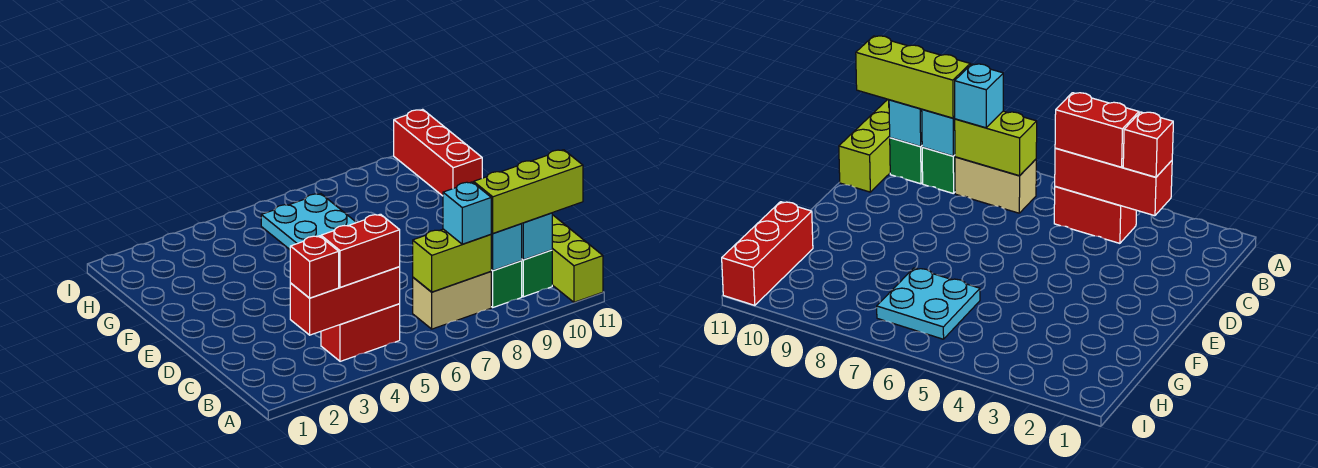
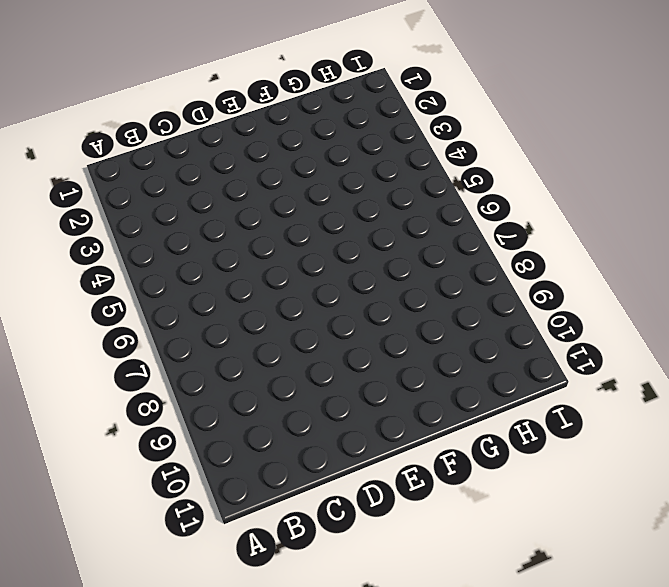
none -> lime 1x3 brick [552,215,603,302]
none -> red 1x2 brick [321,304,400,361]
none -> tan 1x2 brick [413,271,491,329]

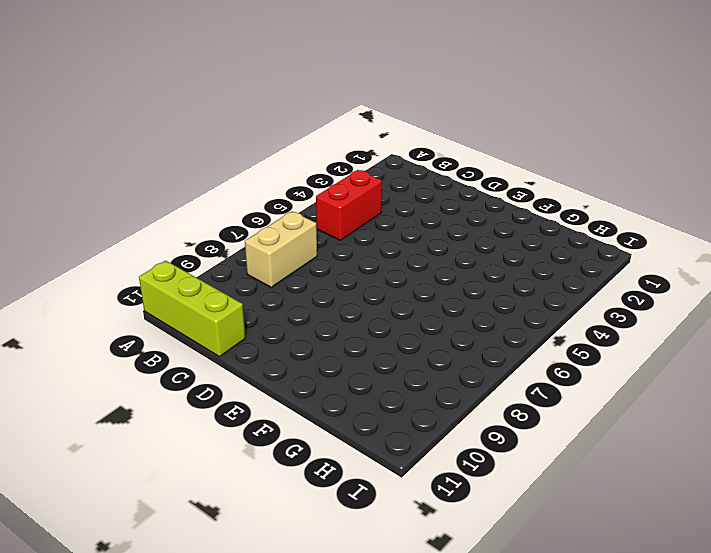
none -> green 1x1 brick [491,261,522,307]
none -> green 1x1 brick [522,250,552,297]
none -> cyan 2x2 plate [261,194,357,249]

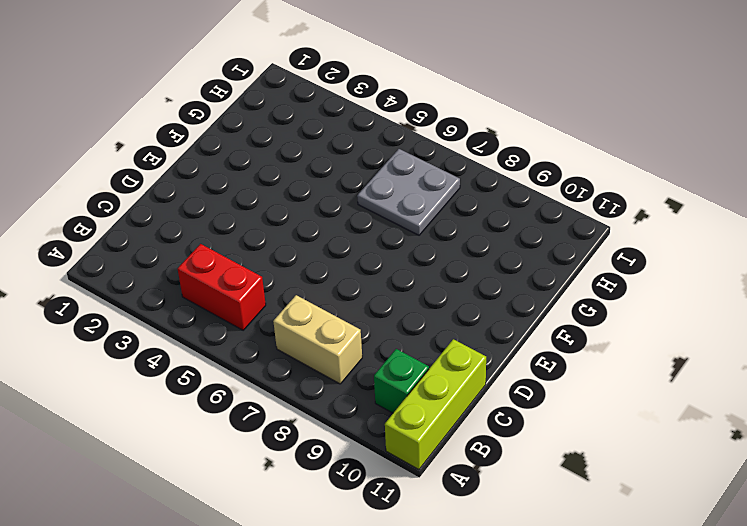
grey 2x2 plate [357,149,460,235] -> cyan 2x2 plate [261,194,357,249]
none -> green 1x1 brick [491,261,522,307]
none -> red 1x3 brick [394,109,482,196]
none -> red 1x3 brick [290,267,400,335]

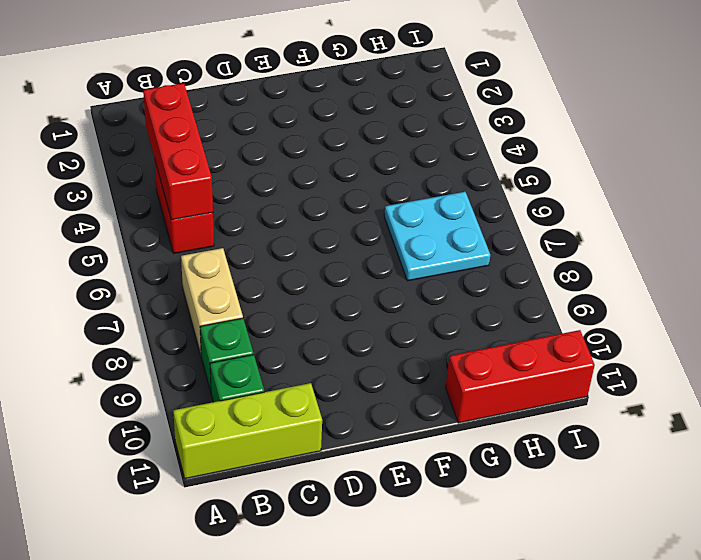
none -> lime 1x2 brick [413,229,491,292]
none -> cyan 1x1 brick [491,224,522,271]
none -> cyan 1x1 brick [522,213,552,260]

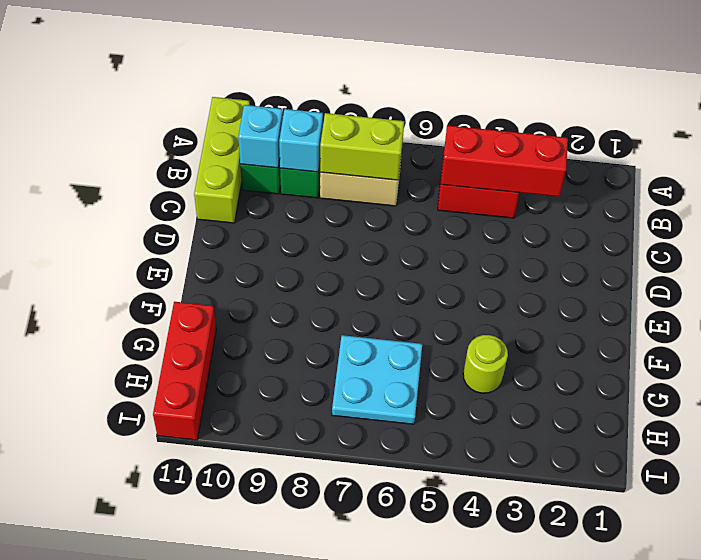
lime 1x1 round brick [463,335,508,393] -> none
none -> red 1x1 brick [290,236,339,298]
none -> red 1x2 brick [321,214,400,287]
none -> cyan 1x1 brick [443,182,491,244]

